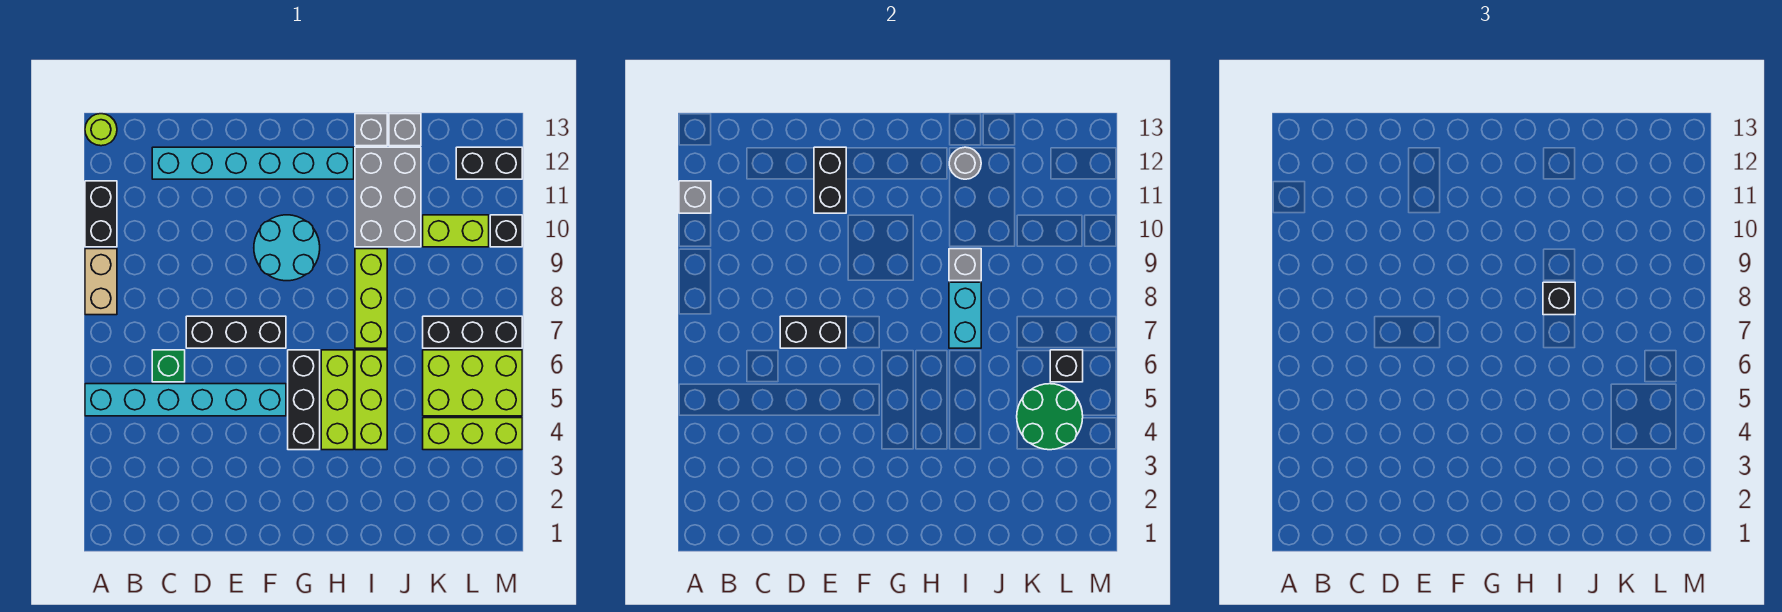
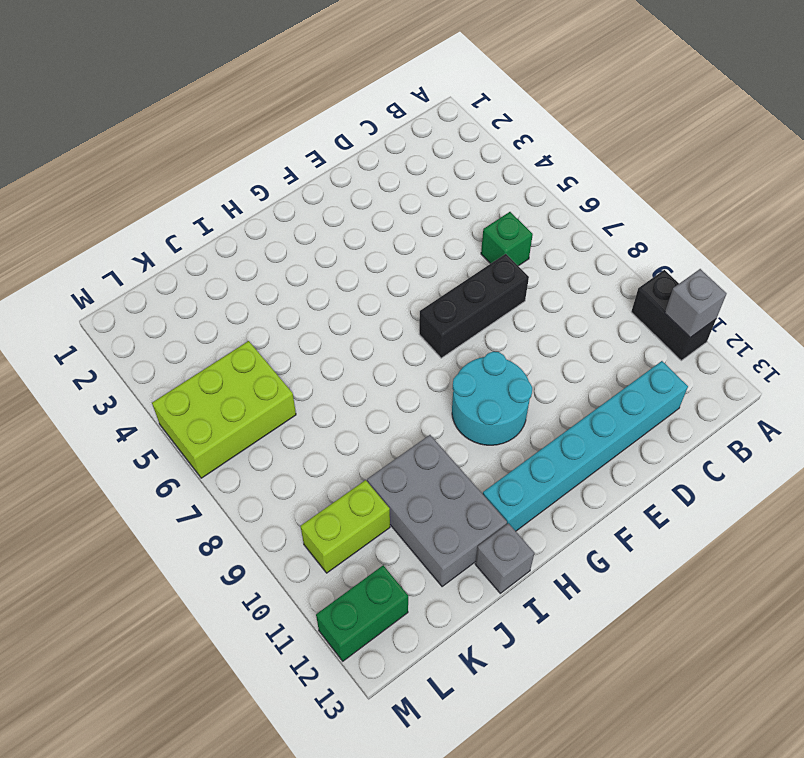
green 1x2 brick [316,565,408,661] -> black 1x2 brick [456,147,522,179]
none -> cyan 1x6 brick [85,384,286,416]
none -> tan 1x2 brick [85,249,117,315]
none -> lime 1x1 round brick [85,114,117,146]
none -> black 1x3 brick [288,350,320,450]

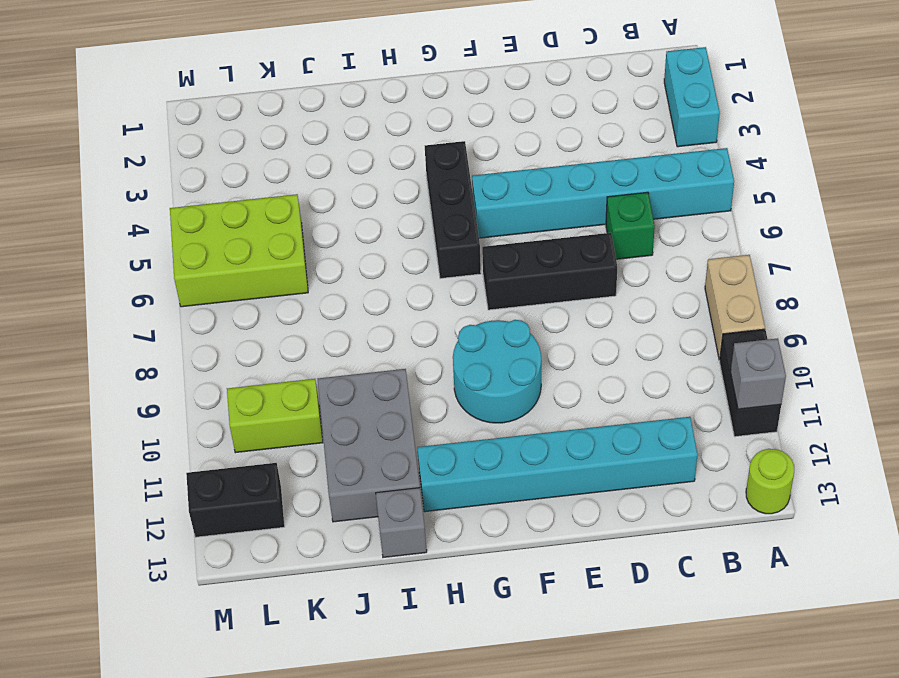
cyan 1x2 brick [664,47,720,147] -> cyan 1x2 brick moved to [949,282,981,348]
none -> lime 1x3 brick [321,350,354,450]
none -> lime 1x3 brick [355,350,387,450]
none -> lime 1x3 brick [355,249,387,348]
none -> grey 1x1 brick [389,114,421,146]

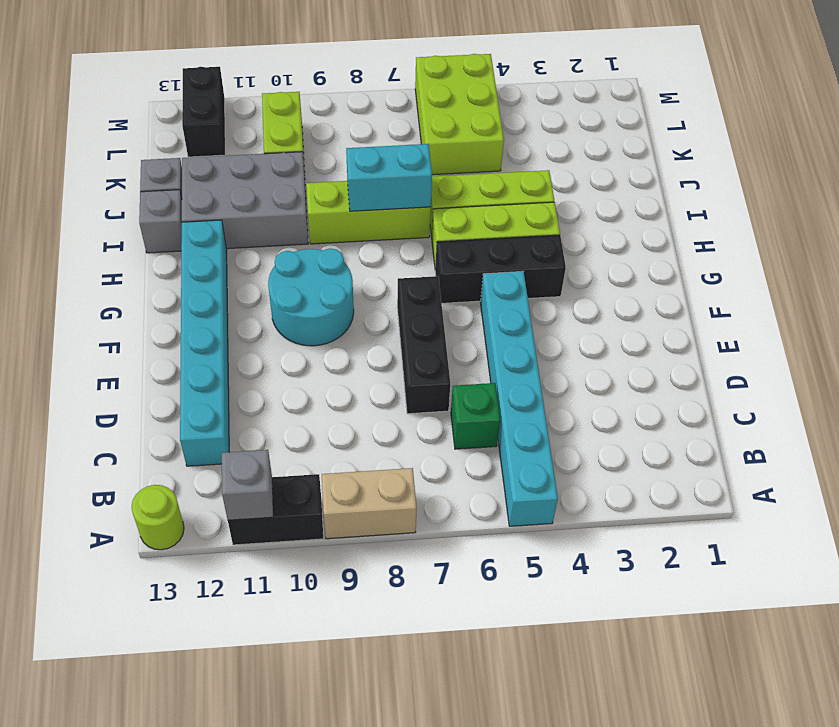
none -> lime 1x3 brick [423,418,522,450]
none -> black 1x3 brick [423,316,522,348]
none -> black 1x1 brick [490,215,522,247]
none -> black 1x2 brick [780,316,846,348]

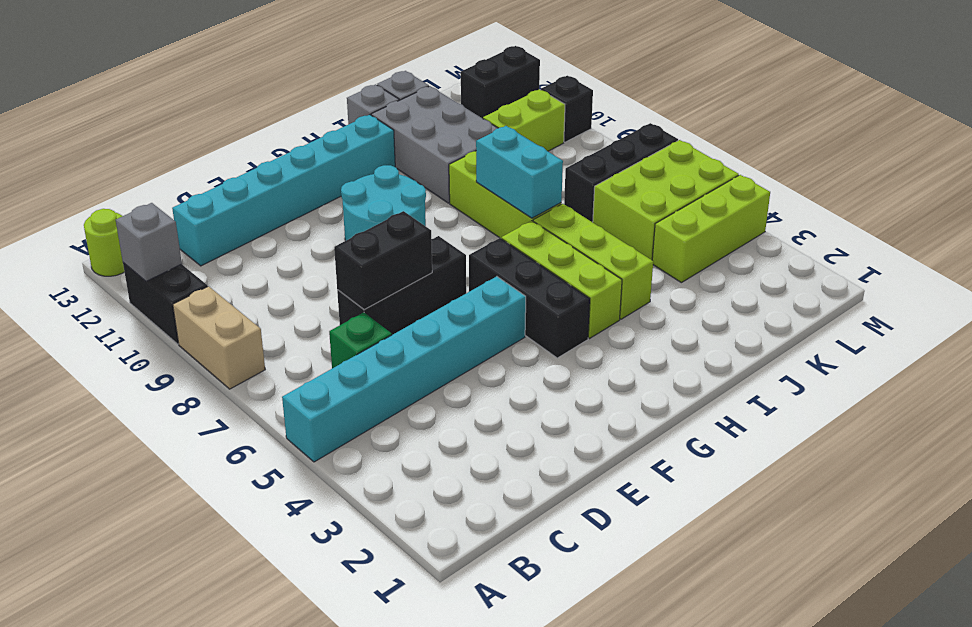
none -> black 1x2 brick [814,147,846,213]
none -> grey 1x1 brick [949,249,981,281]
none -> grey 1x1 round brick [949,147,981,179]
none -> green 2x2 round brick [1017,384,1083,450]

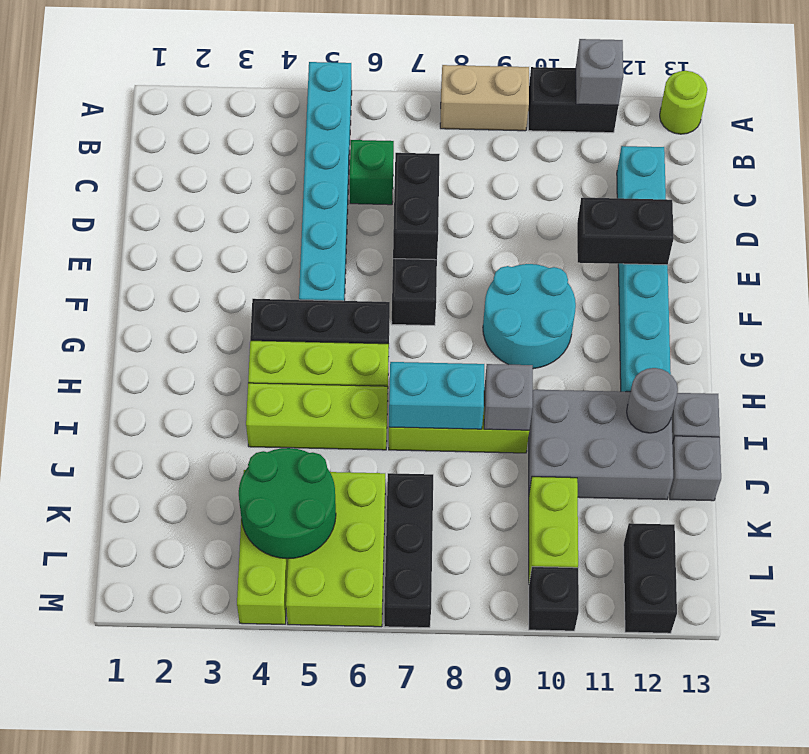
none -> black 1x1 brick [1050,350,1083,382]
none -> black 1x1 brick [1543,282,1575,315]

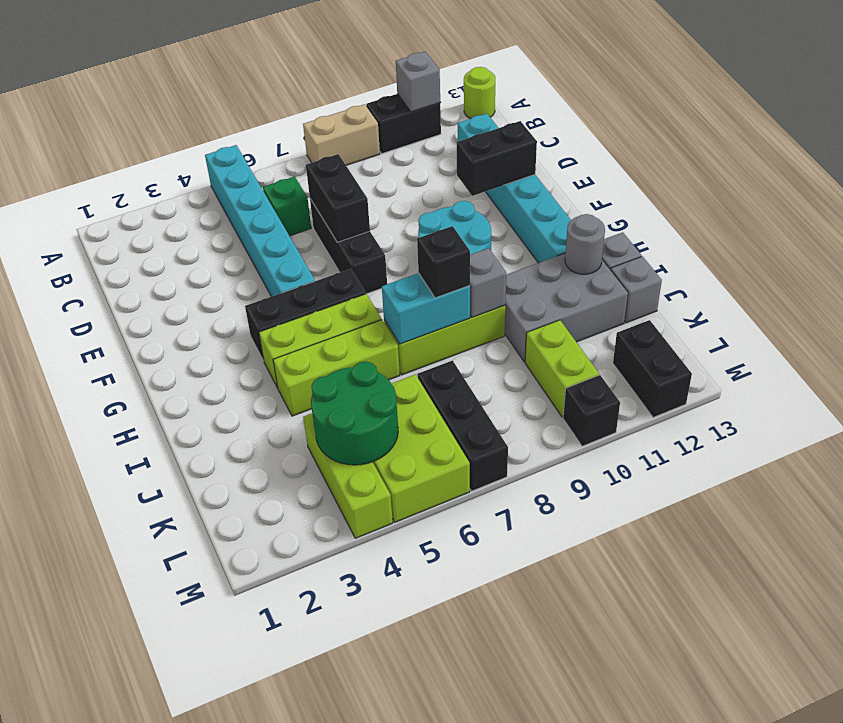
none -> black 1x1 brick [1050,350,1083,382]

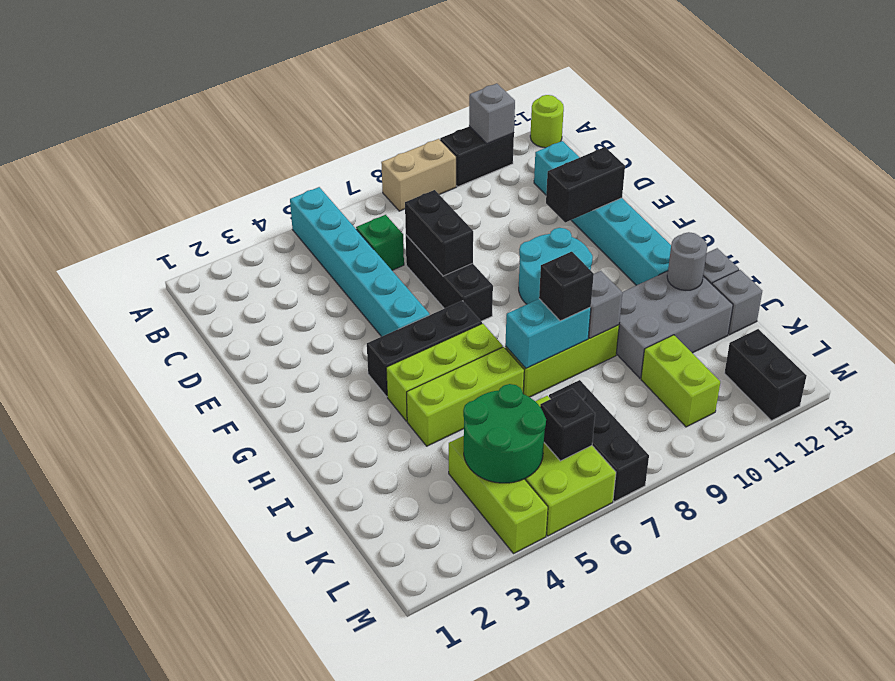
none -> black 1x1 brick [490,215,522,247]

